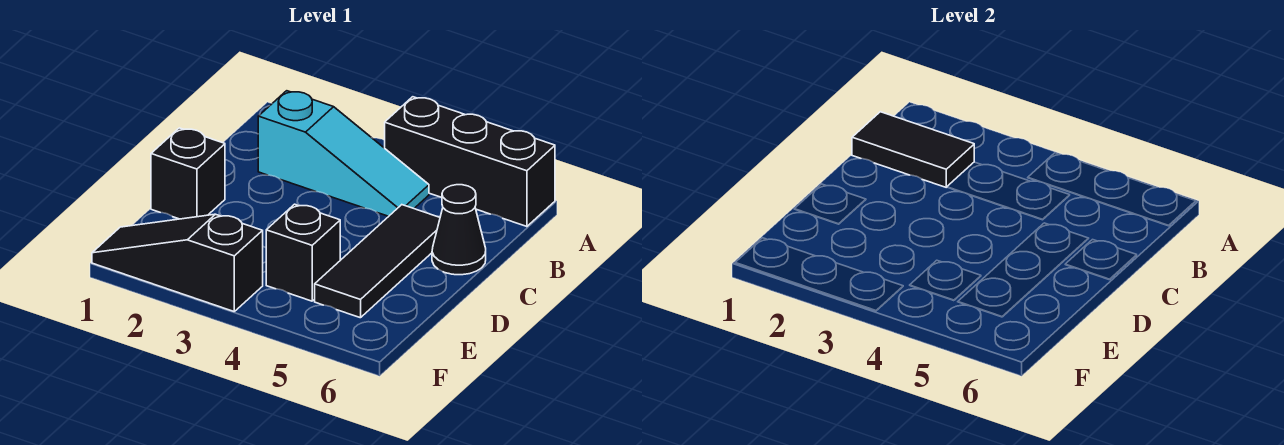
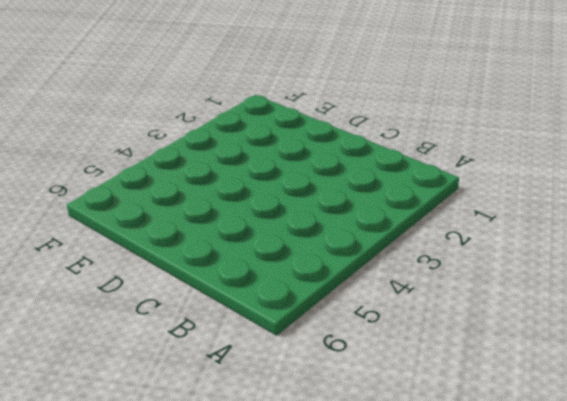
none -> black 1x3 brick [385,97,555,227]
none -> cyan 1x3 slope [258,91,429,216]

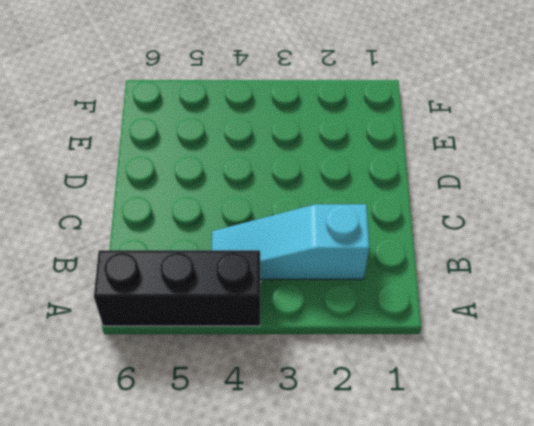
none -> black 1x3 tile [315,205,440,318]
none -> black 1x1 cone [432,185,486,275]

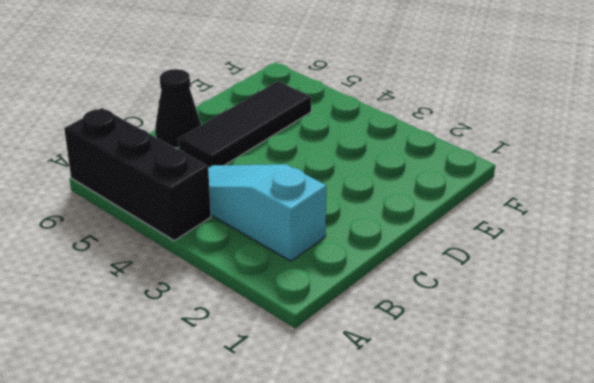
none -> black 1x1 brick [151,128,225,219]
none -> black 1x1 brick [266,204,340,301]

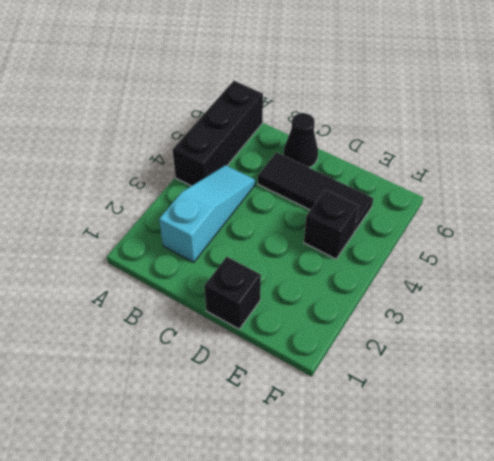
none -> black 1x3 slope [92,214,263,311]
none -> black 1x2 tile [852,112,974,187]

